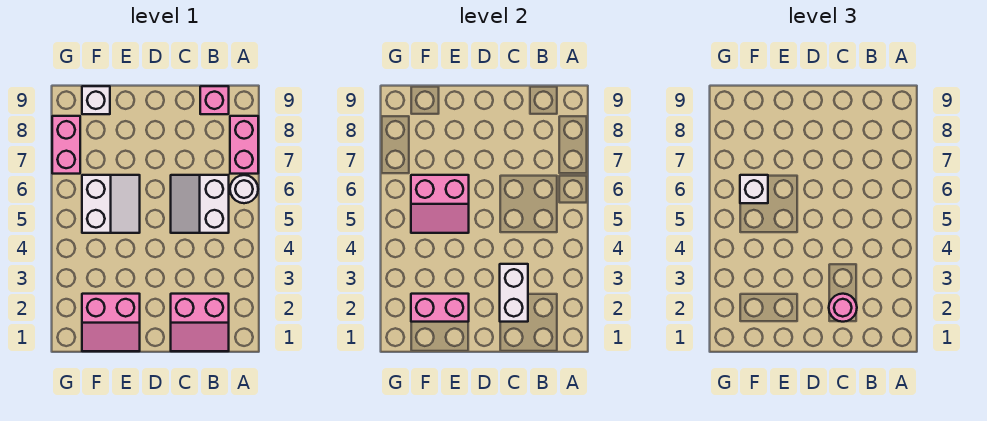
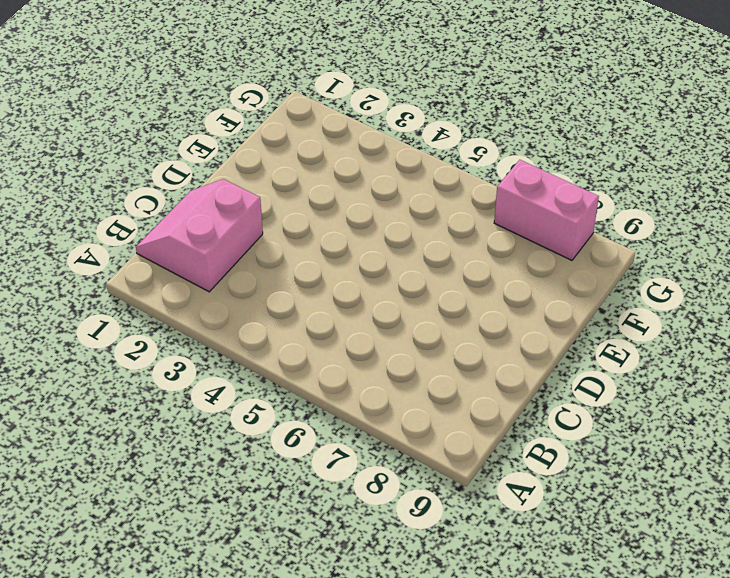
none -> white 1x1 round brick [230,175,258,203]
none -> pink 1x2 brick [230,116,258,174]
none -> white 2x2 slope [171,175,229,233]

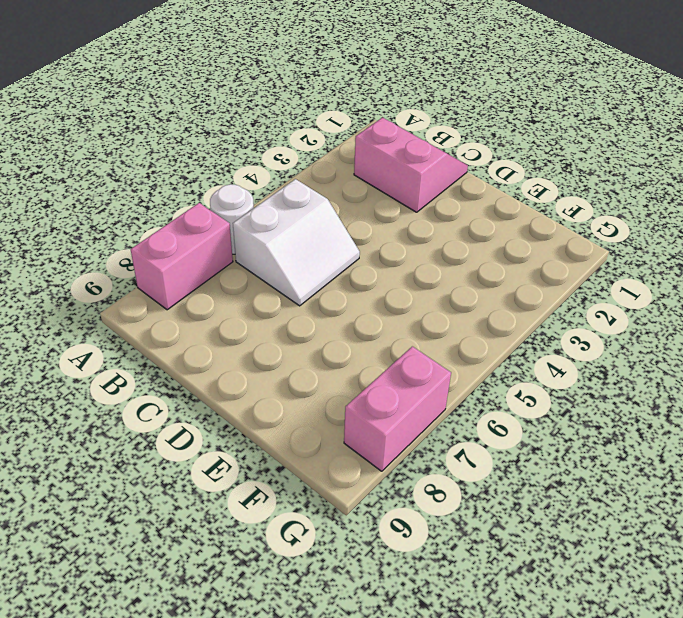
none -> pink 1x1 brick [200,86,229,114]
none -> pink 2x2 slope [82,294,140,351]
none -> white 2x2 slope [82,175,140,233]

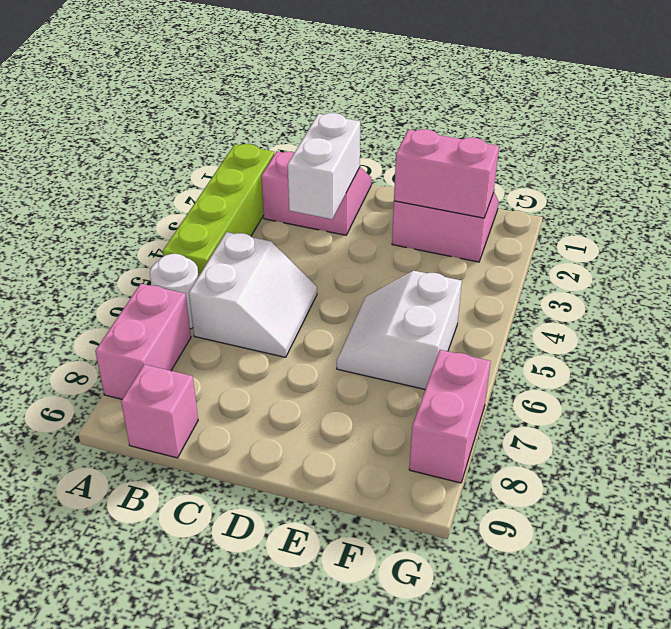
lime 1x4 brick [163,144,274,276] -> none
none -> white 1x1 brick [82,86,110,114]
none -> pink 2x2 slope [411,175,469,233]
none -> pink 1x1 round brick [829,294,857,322]

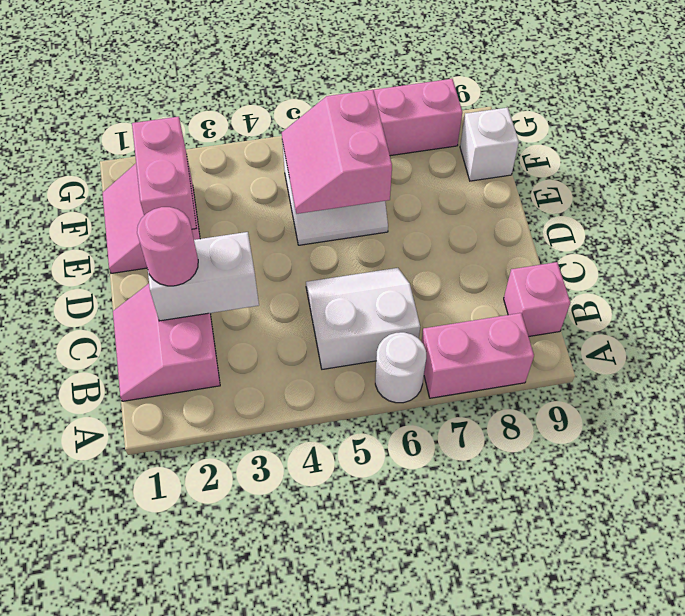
none -> white 1x1 brick [740,175,768,203]

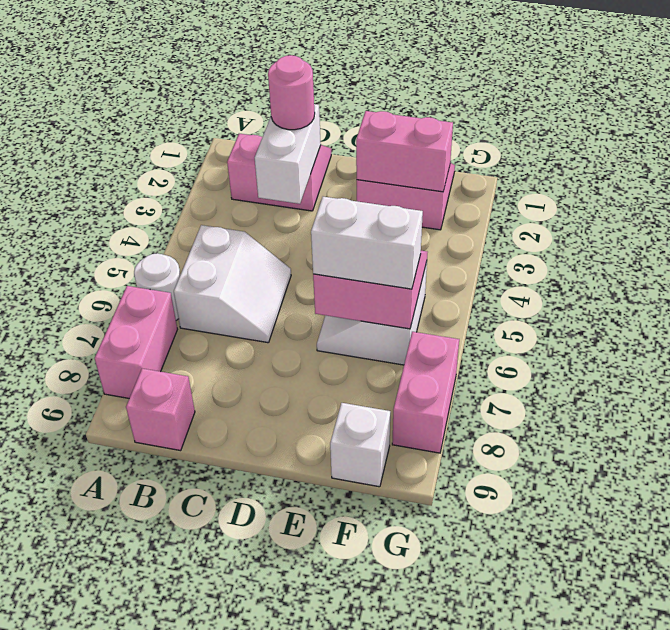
white 1x2 brick [311,197,423,289] -> white 1x1 brick [740,175,768,203]

